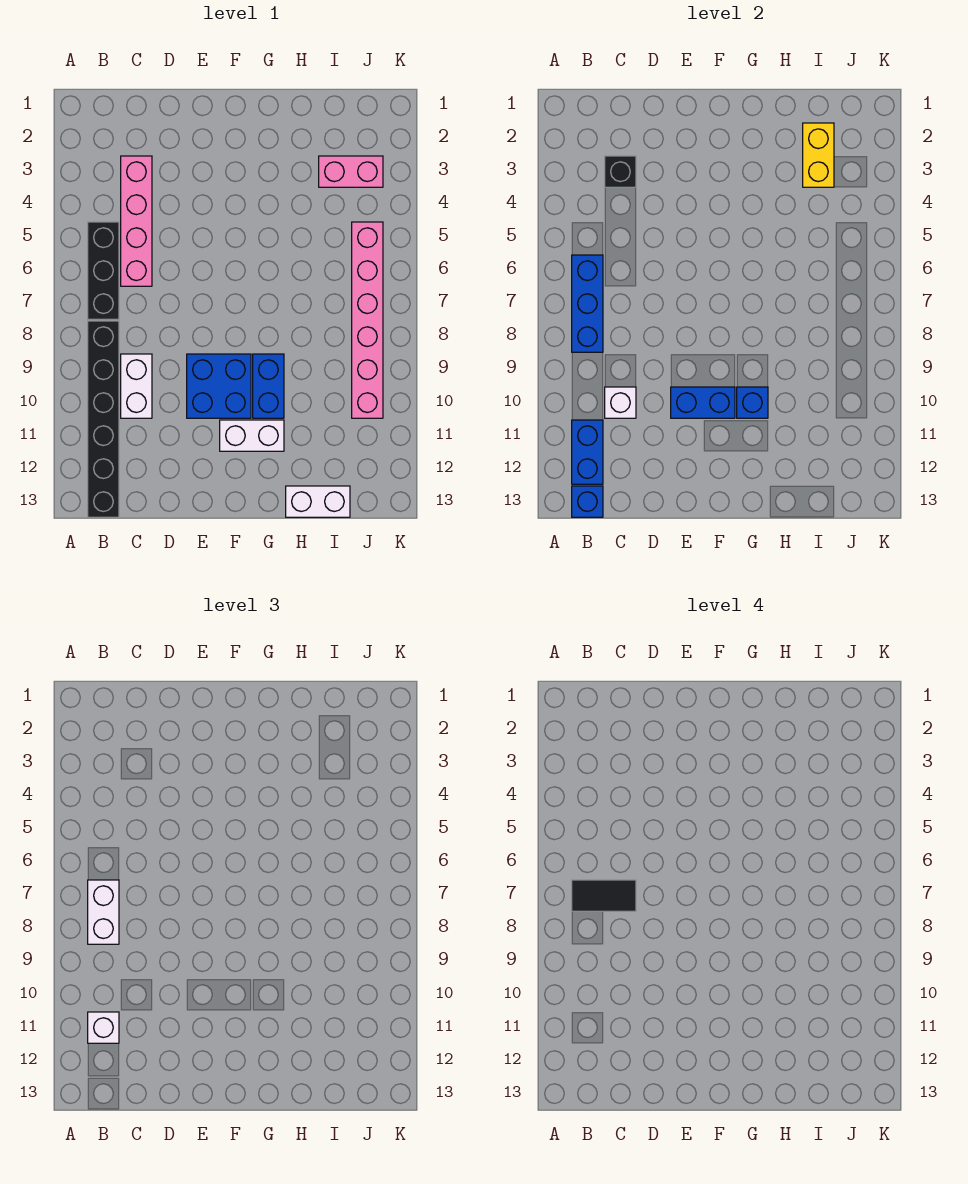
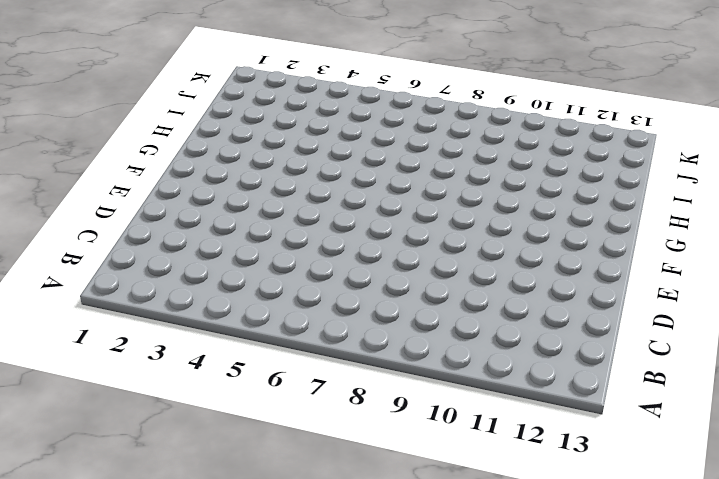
none -> black 1x3 brick [88,222,119,319]
none -> black 1x6 brick [88,321,119,517]
none -> pink 1x4 brick [121,156,152,286]

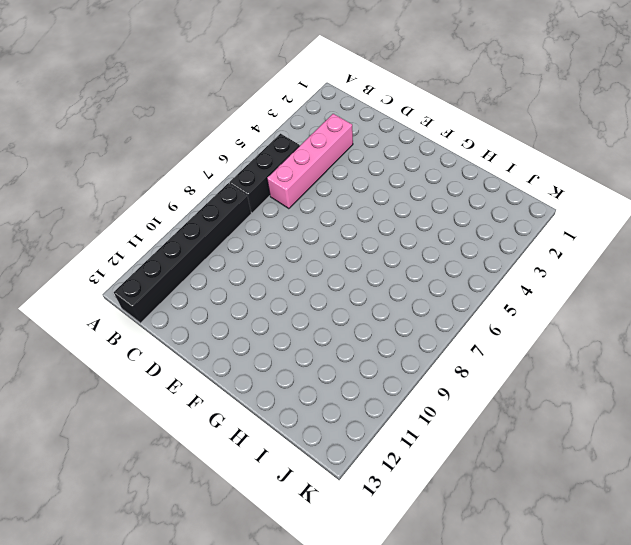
none -> white 1x2 brick [121,354,152,418]
none -> blue 2x2 brick [187,354,251,418]
none -> white 1x2 brick [220,420,284,451]

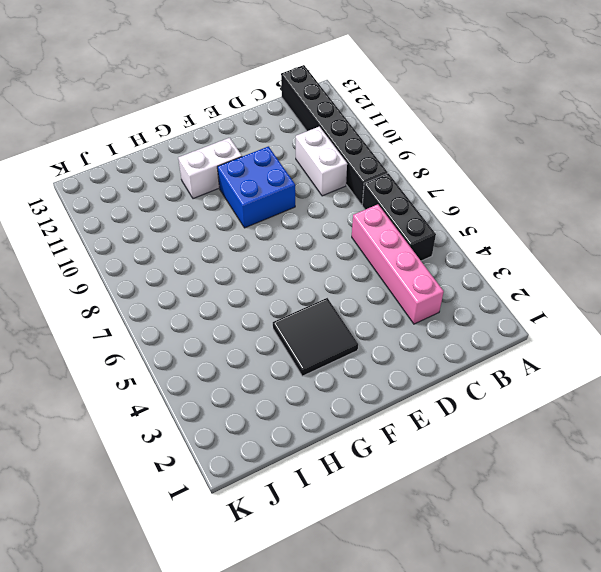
black 2x2 tile [273,298,358,376] -> none
none -> blue 1x2 brick [253,354,284,418]
none -> white 1x2 brick [286,486,350,517]
none -> pink 1x2 brick [319,156,383,187]

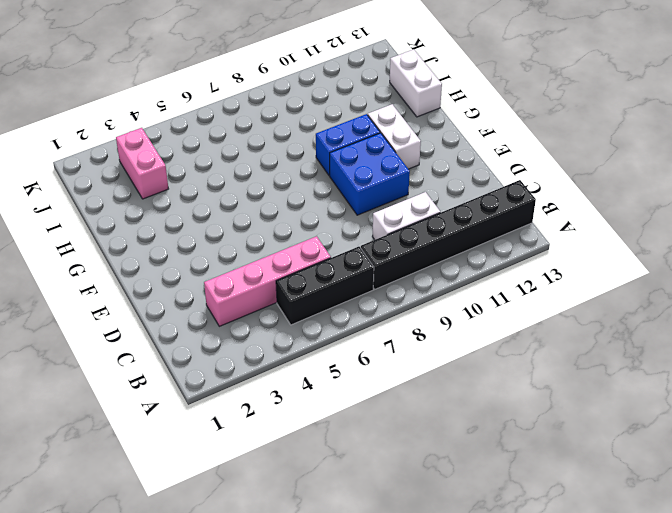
none -> pink 1x6 brick [352,222,383,418]
none -> blue 1x3 brick [572,255,603,352]
none -> blue 1x2 brick [572,420,603,484]

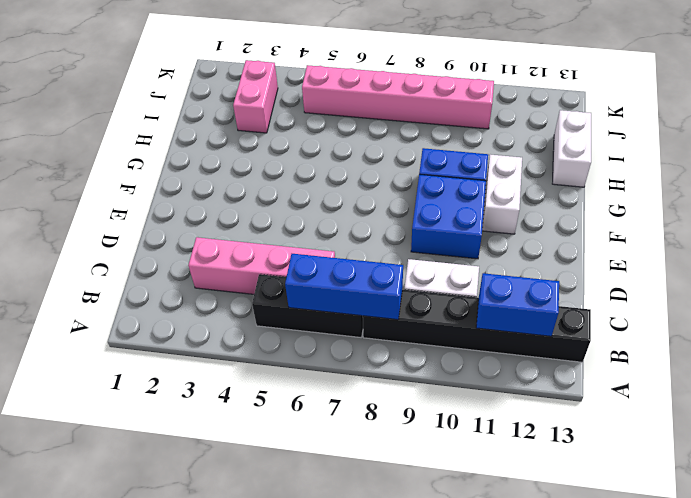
none -> blue 1x1 brick [572,486,603,517]
none -> black 1x1 brick [605,156,636,187]
none -> white 1x1 brick [605,387,636,418]

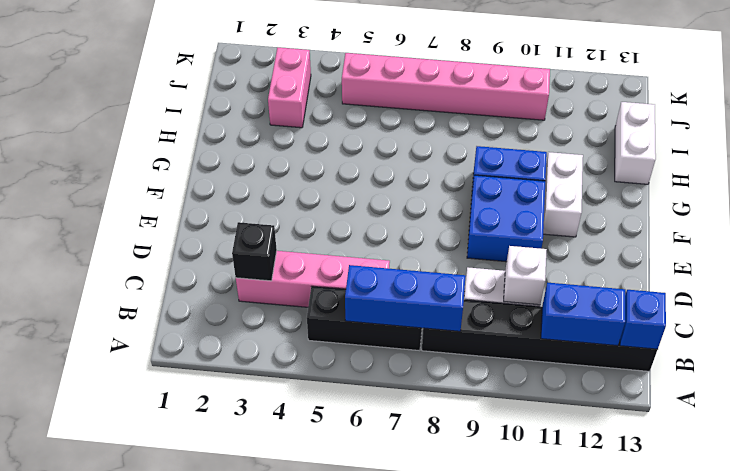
none -> blue 1x2 brick [671,387,735,418]
none -> blue 1x1 brick [737,387,768,418]
none -> yellow 1x2 brick [803,123,834,187]

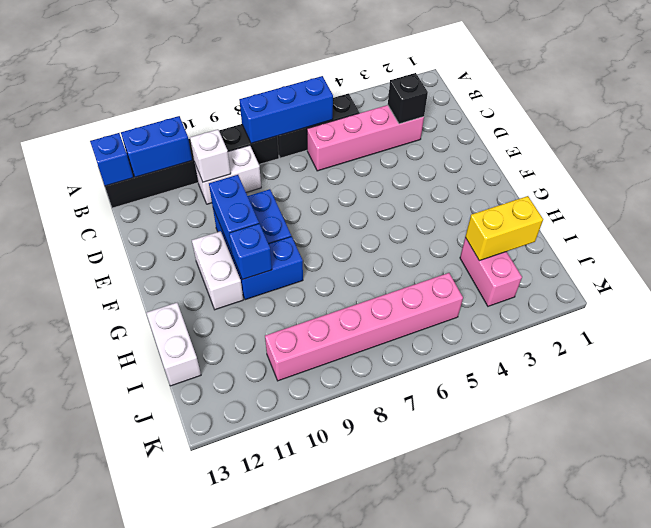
none -> white 1x2 brick [88,880,119,944]
none -> white 1x1 brick [88,1012,119,1043]
none -> black 1x2 tile [572,880,636,911]

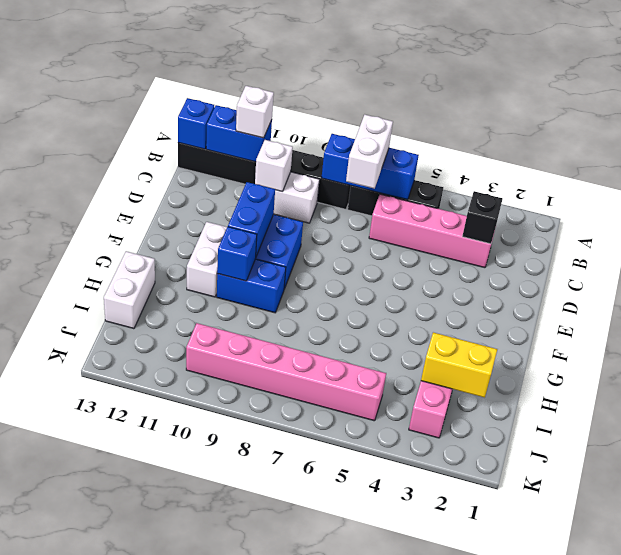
white 1x2 brick [346,115,393,189] -> white 1x2 brick turned to [88,880,119,944]
none -> black 1x2 tile [572,880,636,911]

